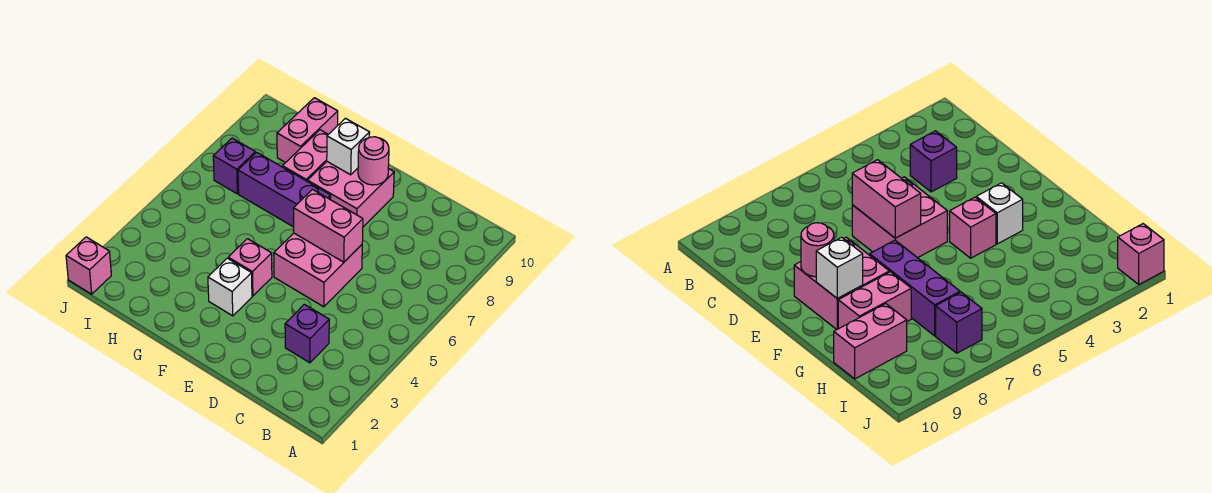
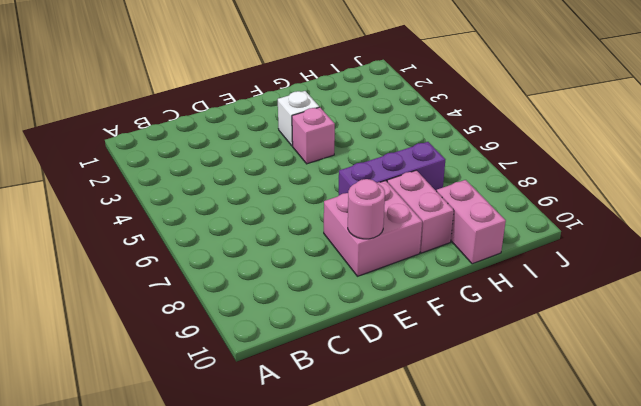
none -> purple 1x1 brick [285,304,329,363]
none -> pink 2x2 brick [274,233,362,307]
none -> purple 1x1 brick [213,138,255,194]

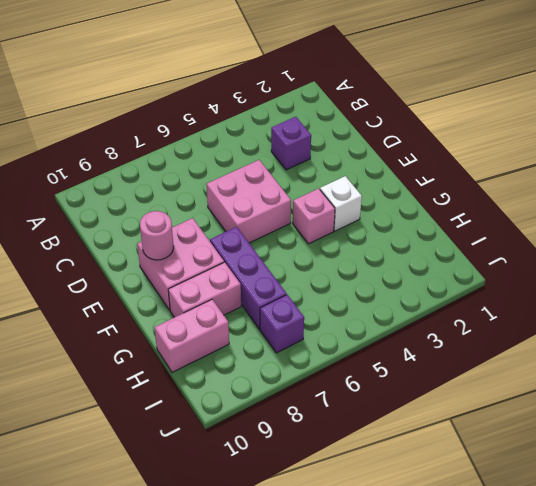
none -> pink 1x1 brick [66,237,111,294]
none -> pink 1x2 brick [294,190,363,262]
none -> white 1x1 brick [327,118,370,175]

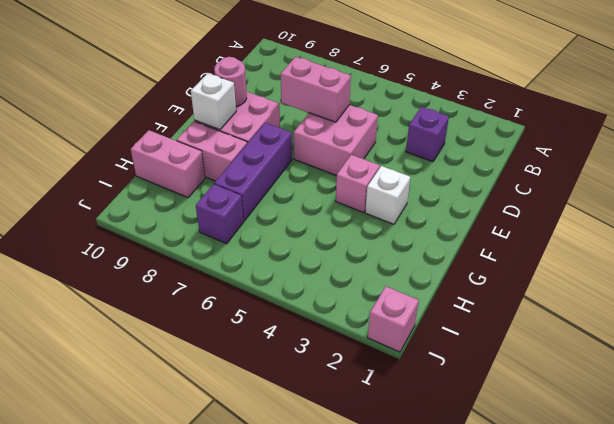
pink 1x2 brick [281,57,351,122] -> pink 1x2 brick turned to [294,190,363,262]

